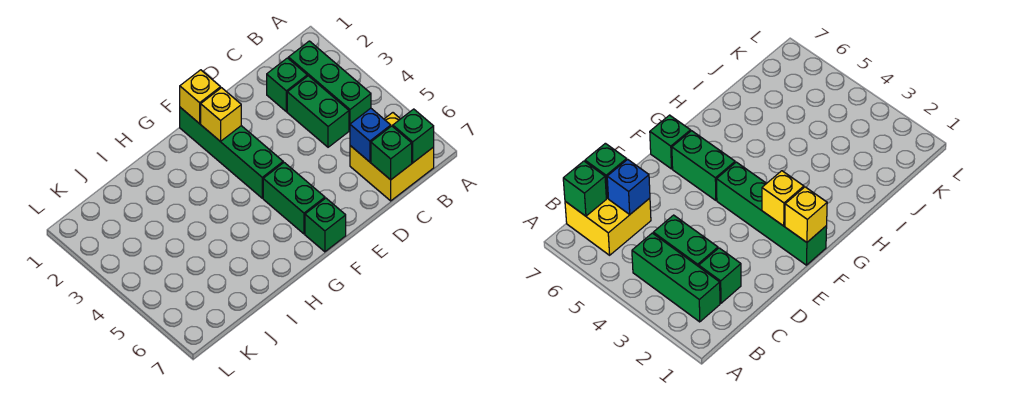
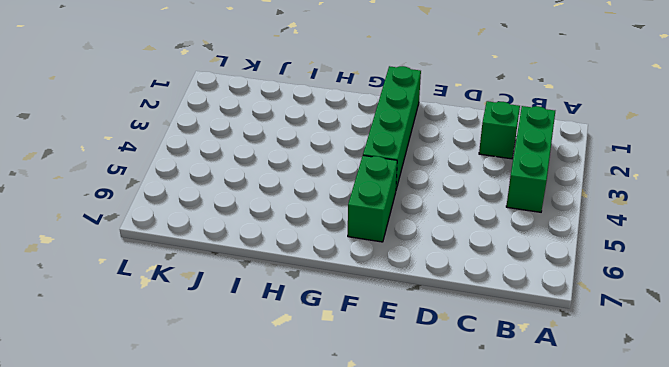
none -> yellow 2x2 brick [350,113,434,201]
none -> green 1x2 brick [287,76,349,147]
none -> green 1x1 brick [305,198,346,252]

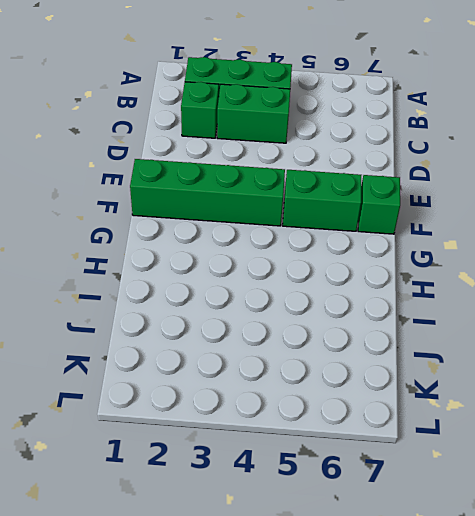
none -> yellow 2x2 brick [350,113,434,201]
none -> green 1x1 brick [393,109,434,163]
none -> blue 1x1 brick [350,108,391,162]

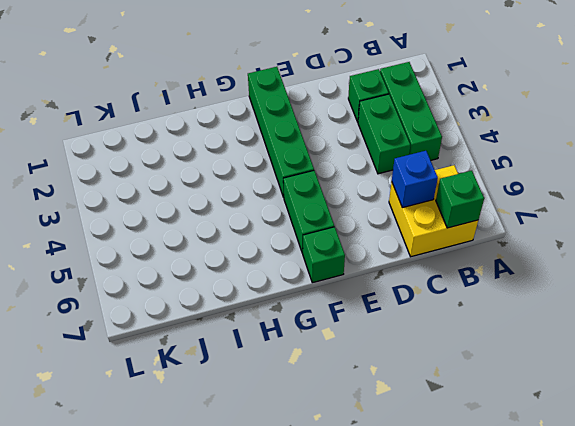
none -> green 1x1 brick [371,126,412,180]
none -> yellow 1x1 brick [180,70,221,124]
none -> yellow 1x1 brick [201,88,241,142]

